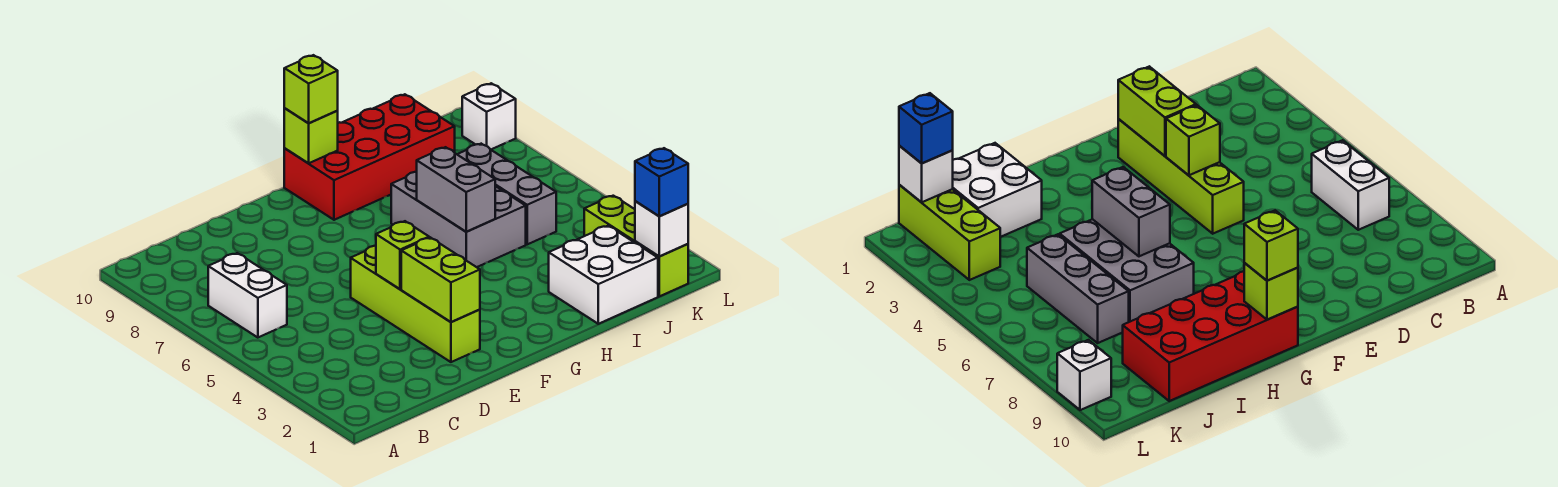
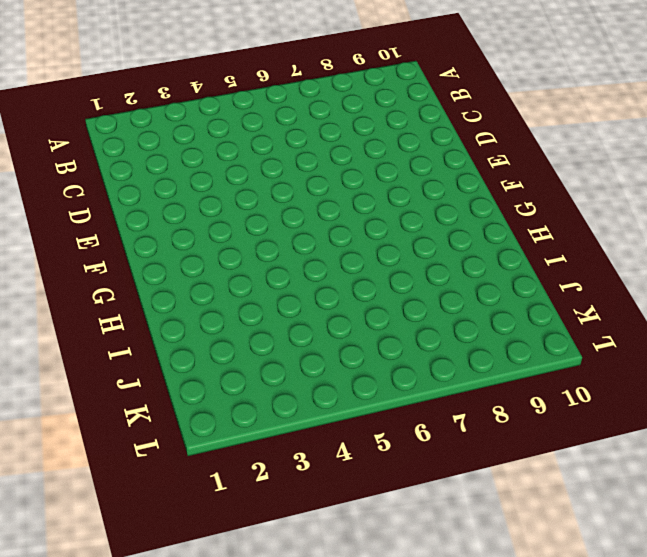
none -> white 1x2 brick [208,253,287,338]
none -> lime 1x4 brick [351,246,480,362]
none -> red 2x4 brick [284,94,455,220]

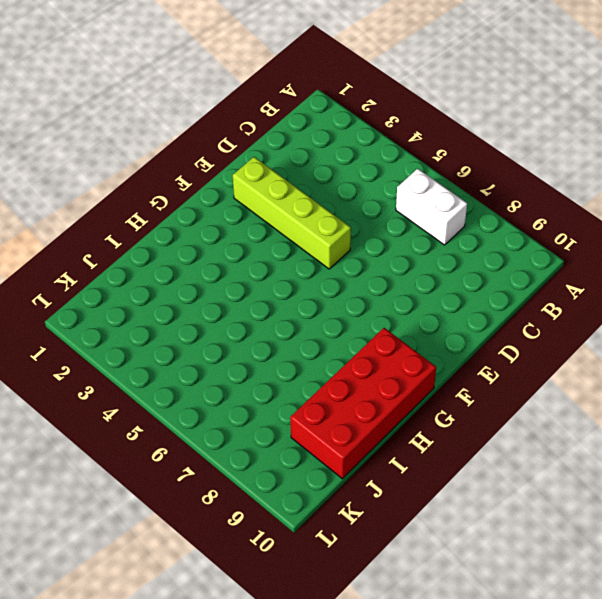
none -> grey 2x3 brick [391,172,526,267]
none -> white 2x2 brick [549,226,658,324]
none -> grey 1x3 brick [457,144,556,244]

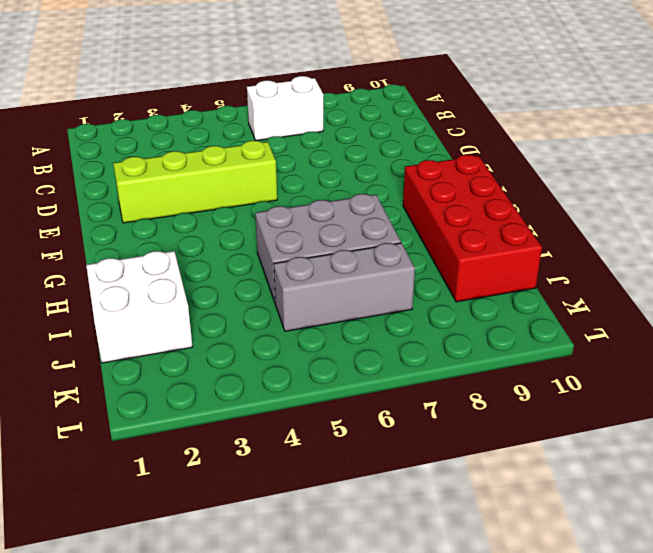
none -> lime 1x3 brick [584,196,688,296]
none -> white 1x1 brick [462,83,516,150]
none -> lime 1x2 brick [401,238,480,322]

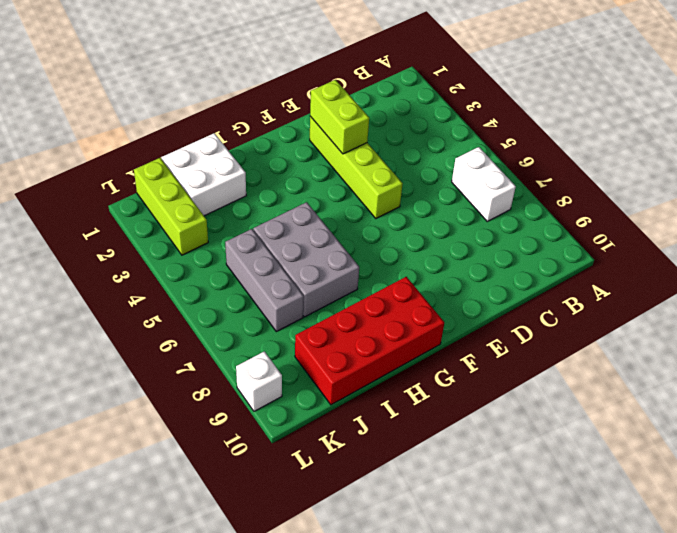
none -> lime 1x1 brick [376,221,429,289]
none -> lime 1x1 brick [284,108,338,163]
none -> grey 1x2 brick [417,147,495,232]

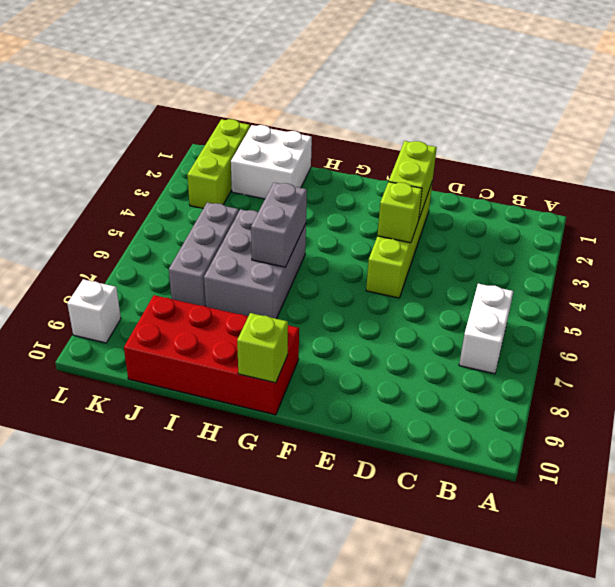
none -> white 1x1 brick [635,201,688,256]
none -> lime 1x1 brick [284,55,338,123]
none -> blue 1x1 brick [635,148,688,216]

